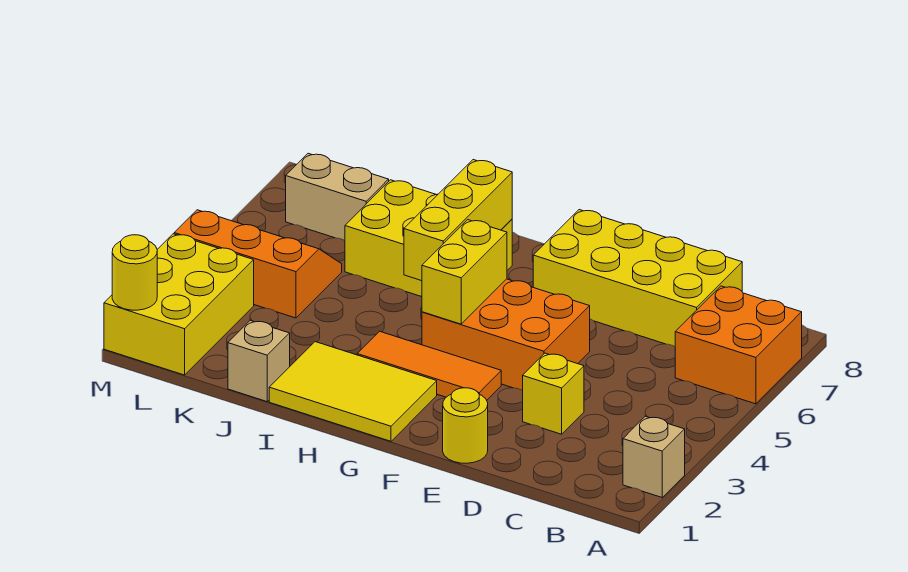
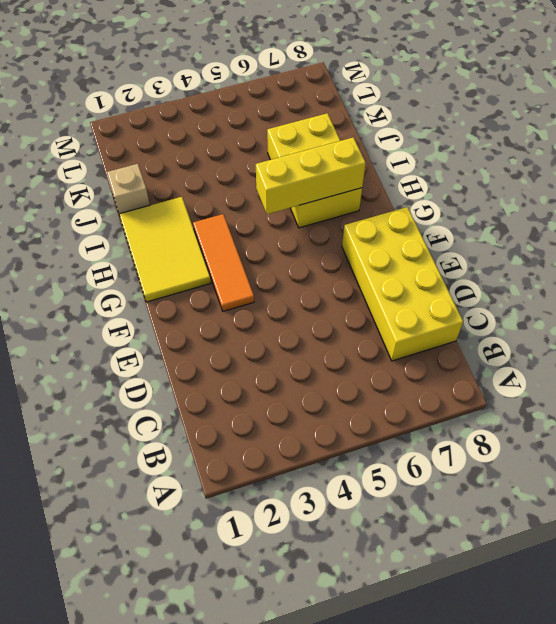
none -> tan 1x1 brick [623,416,685,497]
none -> orange 2x2 brick [675,286,802,404]
none -> yellow 1x1 brick [523,353,584,434]

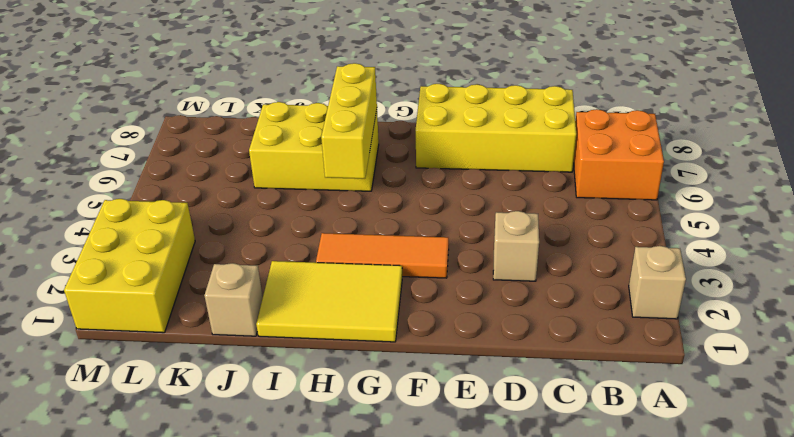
tan 1x1 brick [493,211,539,281] -> yellow 1x1 brick [523,353,584,434]
none -> yellow 1x1 round brick [443,388,488,463]
none -> orange 2x3 brick [422,279,590,391]
none -> orange 2x3 slope [174,210,342,318]

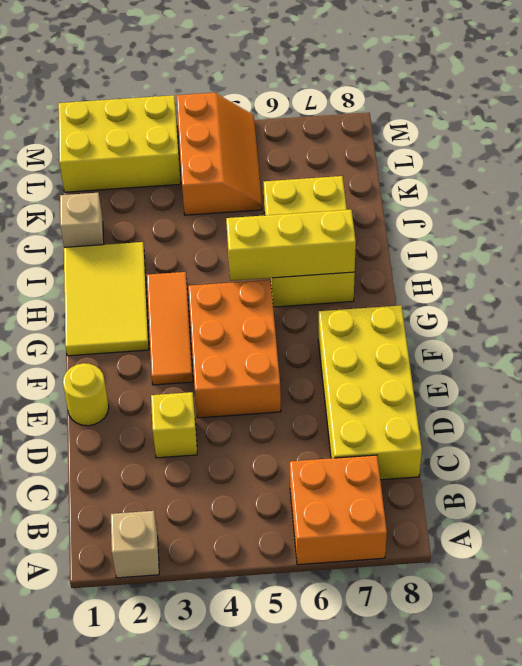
none -> tan 1x2 brick [286,153,389,241]
none -> yellow 1x2 brick [422,220,507,324]
none -> yellow 1x1 round brick [112,235,157,310]

